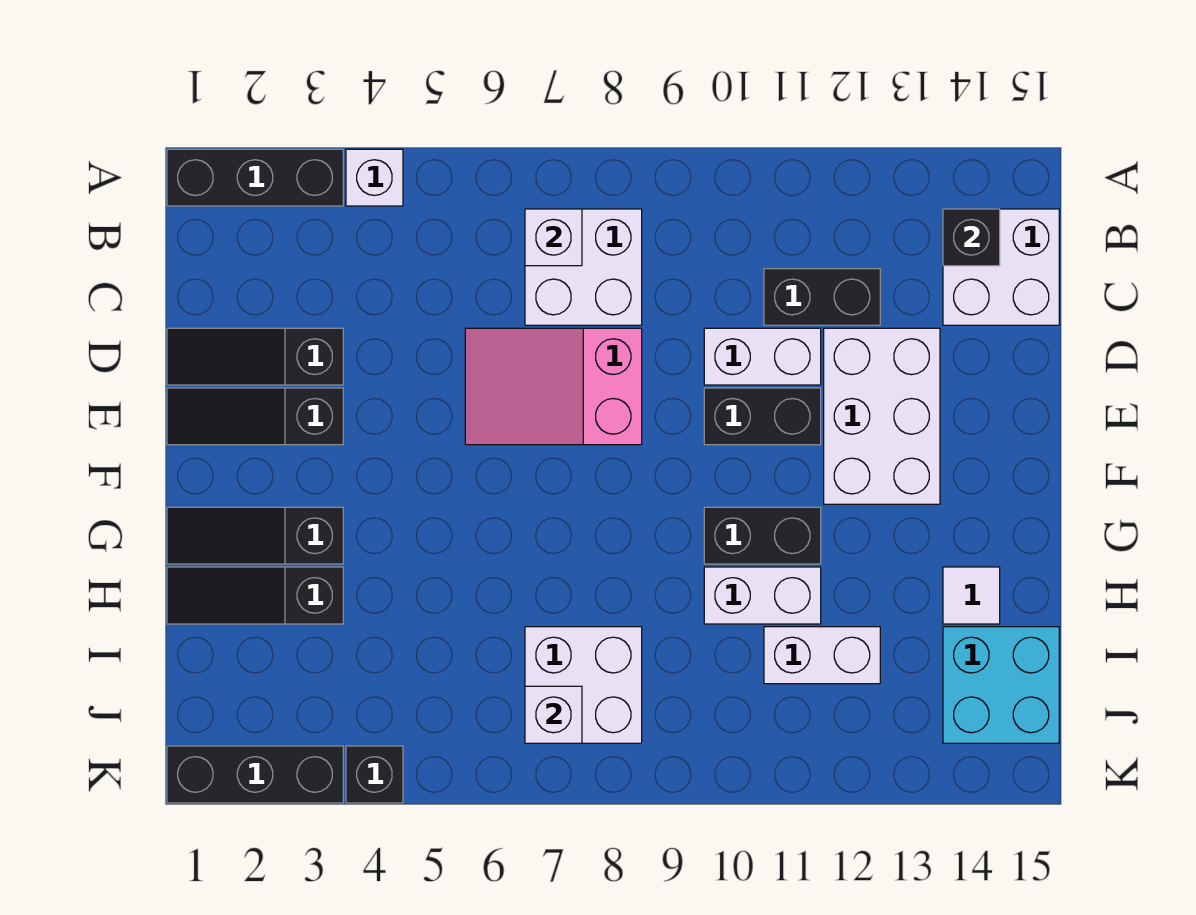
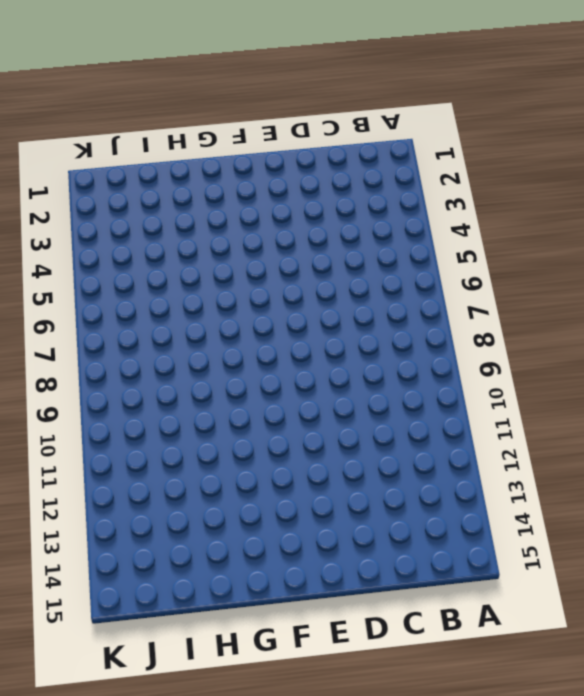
none -> black 1x3 brick [167,149,343,206]
none -> white 1x1 brick [346,149,403,206]
none -> white 2x2 brick [525,209,642,325]

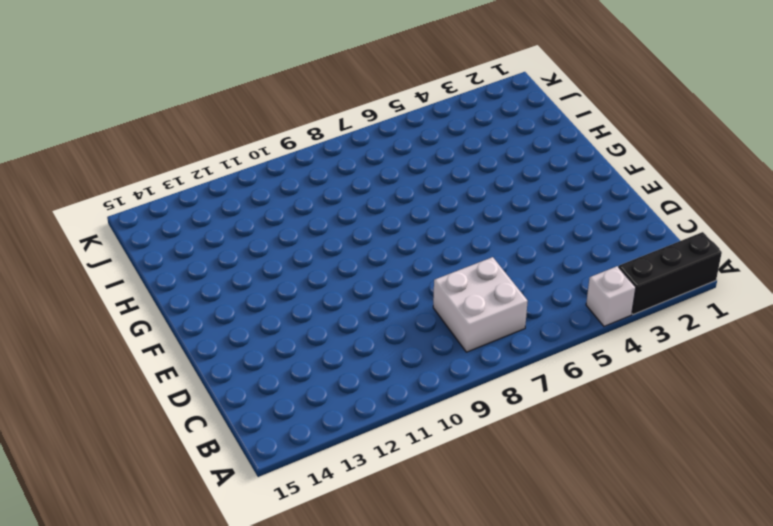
none -> white 2x2 brick [943,209,1059,325]
none -> black 1x2 brick [764,269,880,325]
none -> black 1x3 slope [167,328,343,385]

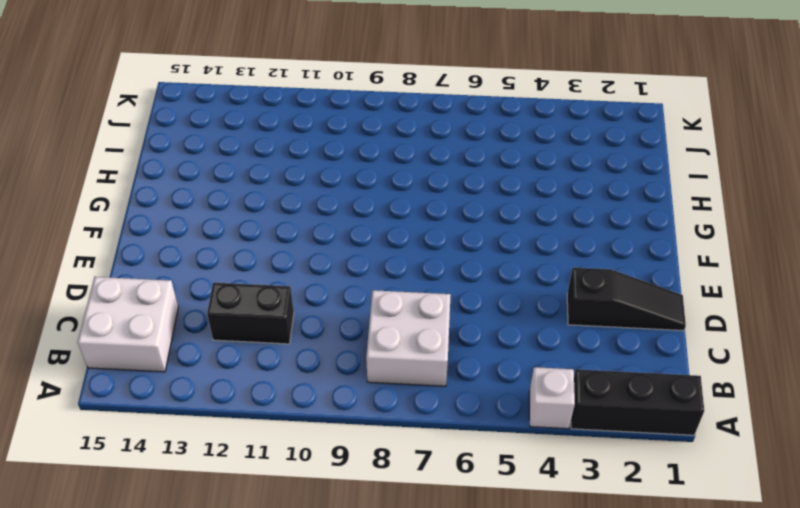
none -> pink 2x3 slope [465,328,642,445]
none -> white 1x2 brick [704,328,821,385]
none -> white 2x3 brick [824,328,940,504]

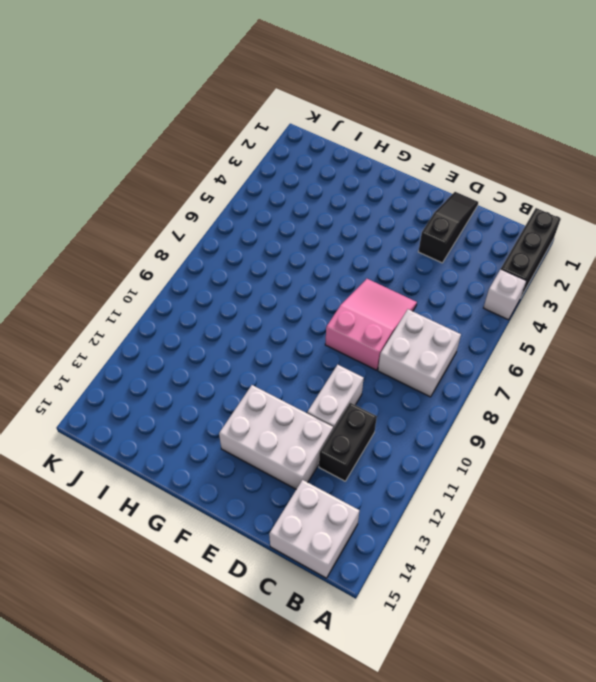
none -> black 1x3 slope [167,388,343,445]
none -> black 1x2 brick [704,388,821,445]
none -> black 1x3 slope [167,507,343,564]

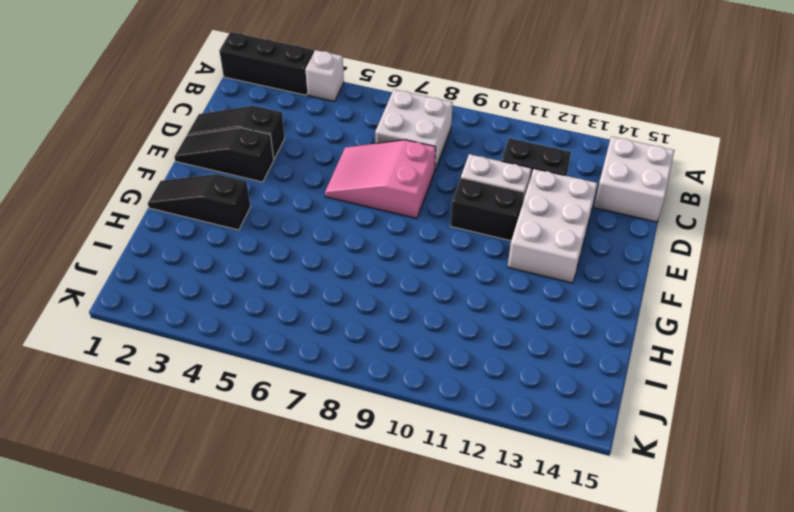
none -> black 1x2 brick [704,507,821,564]
none -> black 1x3 slope [167,567,343,624]
none -> white 1x2 brick [704,567,821,624]

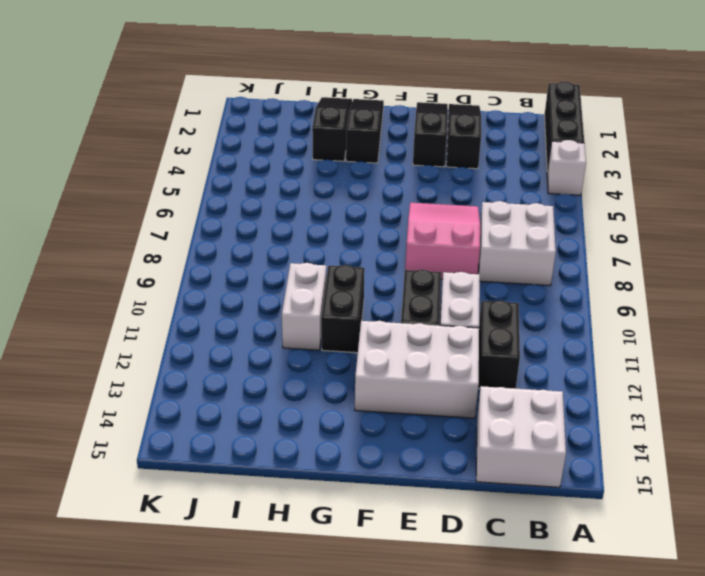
none -> white 1x1 tile [943,567,1000,624]
none -> white 2x2 brick [525,627,642,743]
none -> white 1x2 brick [764,627,880,684]

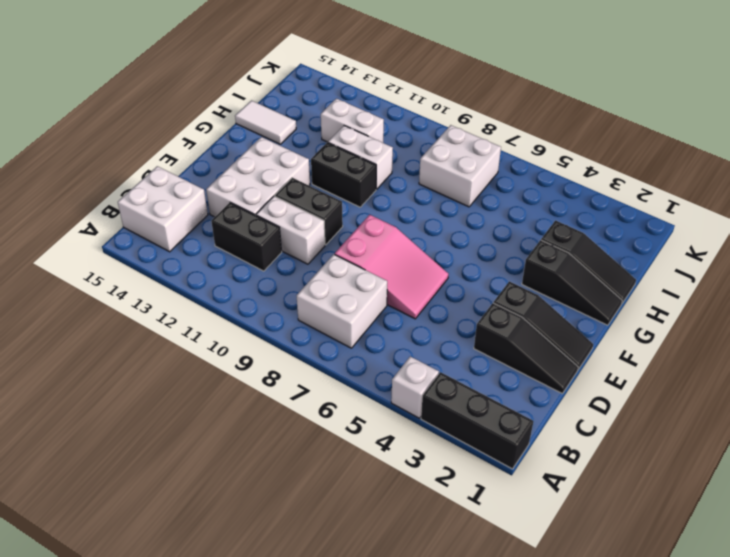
white 1x2 tile [235,101,296,144] -> white 1x1 tile [943,567,1000,624]
none -> cyan 2x2 brick [943,627,1059,743]
none -> black 1x3 brick [167,746,343,803]
none -> black 1x1 brick [346,746,403,803]

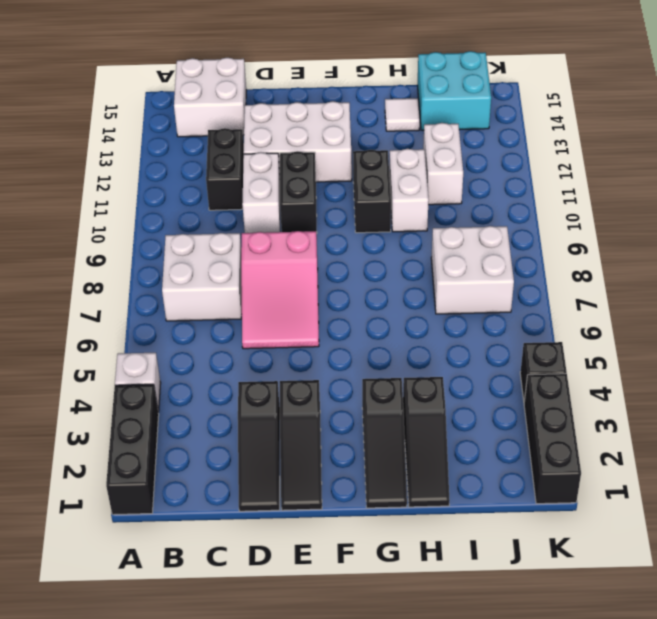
none -> white 1x1 brick [525,209,582,266]
none -> black 1x1 brick [943,209,1000,266]
none -> white 1x1 brick [525,686,582,743]

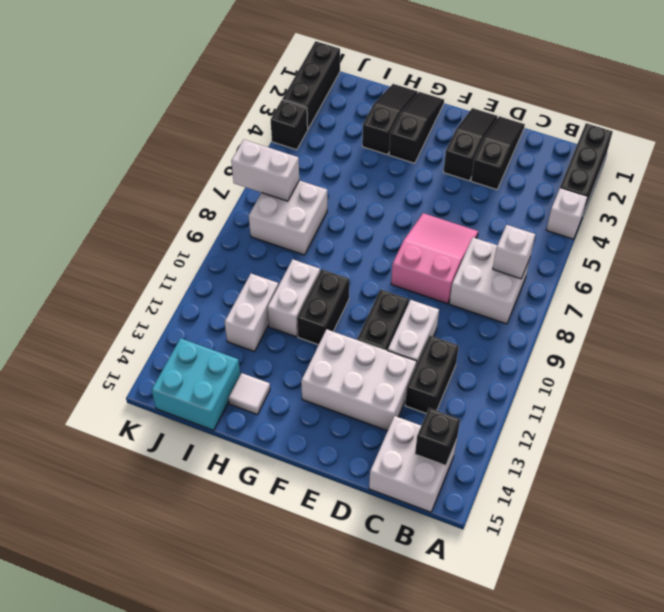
white 1x2 brick [231,140,299,201] -> white 1x1 brick [525,686,582,743]

